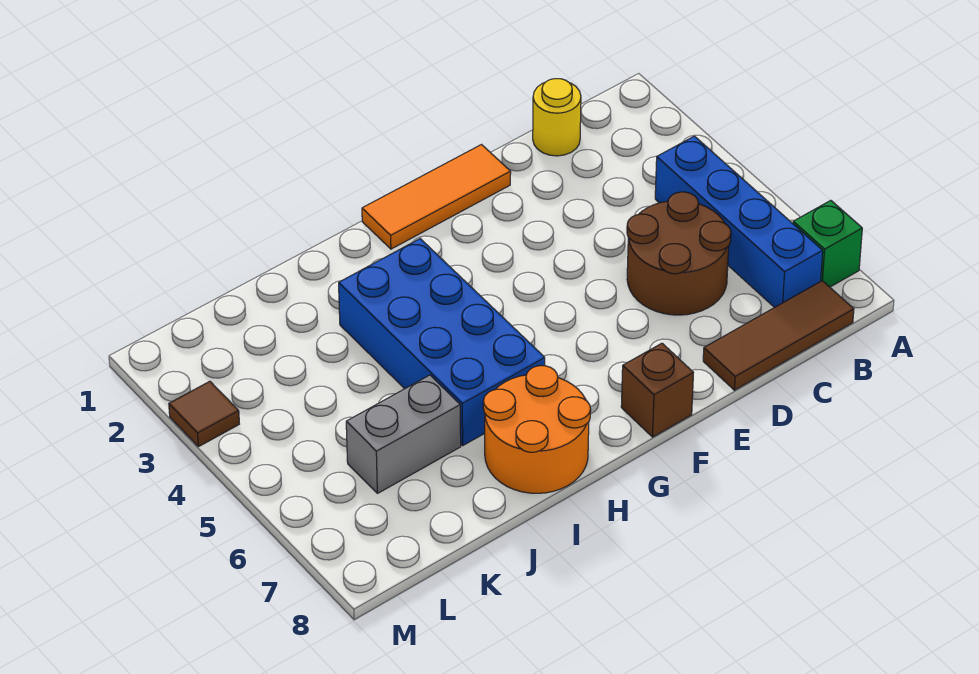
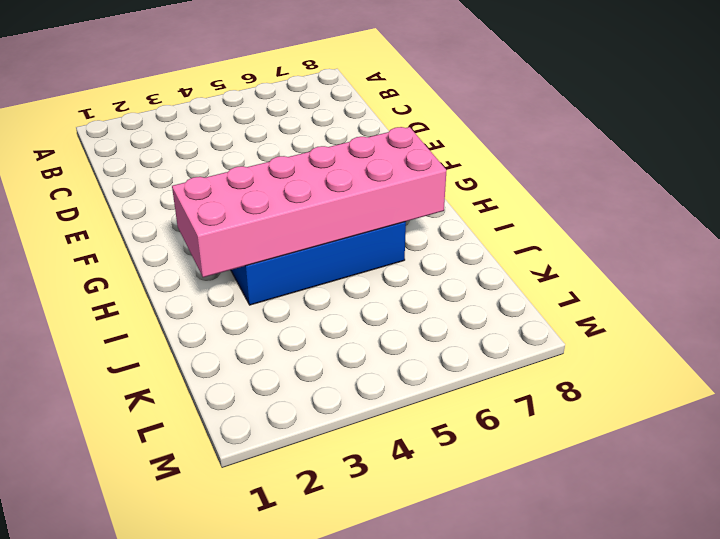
pink 2x6 brick [172,127,447,277] -> none
none -> green 1x1 brick [793,201,862,287]
none -> blue 1x4 brick [655,136,823,308]

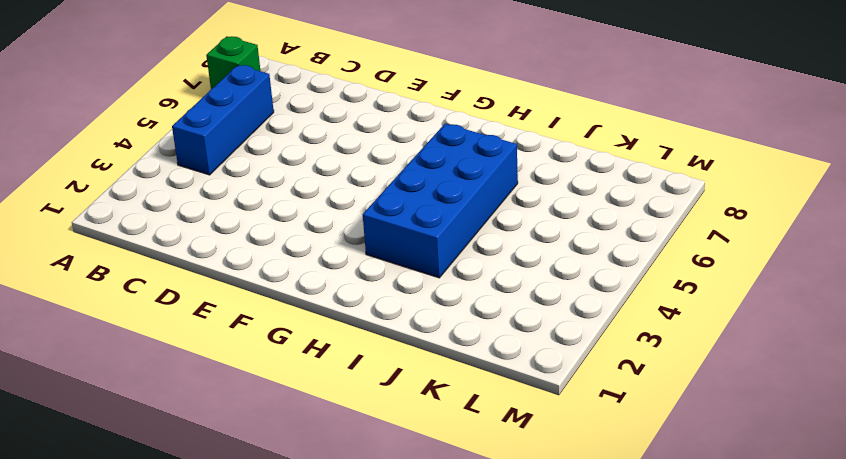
blue 1x3 brick [172,65,274,175] -> blue 1x4 brick [655,136,823,308]
none -> brown 1x3 tile [703,281,854,390]
none -> yellow 1x1 round brick [533,79,581,156]

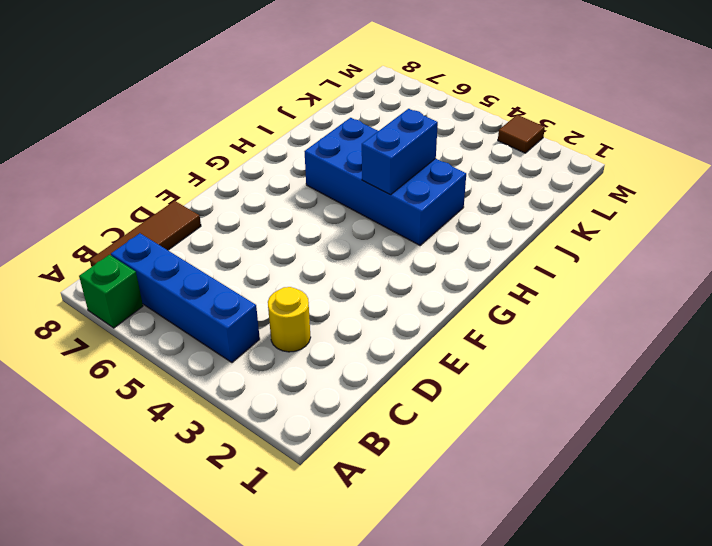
yellow 1x1 round brick [268,287,311,352] -> yellow 1x1 round brick moved to [533,79,581,156]
blue 1x2 brick [362,109,438,195] -> none
none -> brown 2x2 round brick [627,192,731,315]
none -> orange 1x3 tile [362,145,511,249]

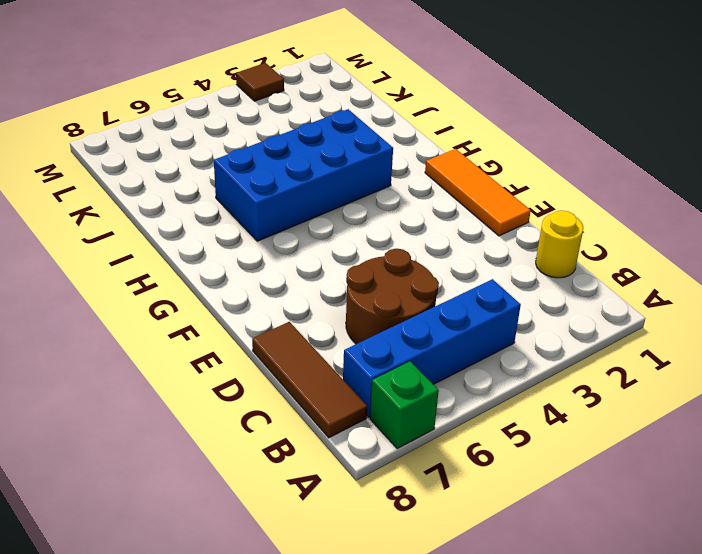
none -> brown 1x1 brick [621,343,693,437]
none -> orange 2x2 round brick [483,366,591,493]

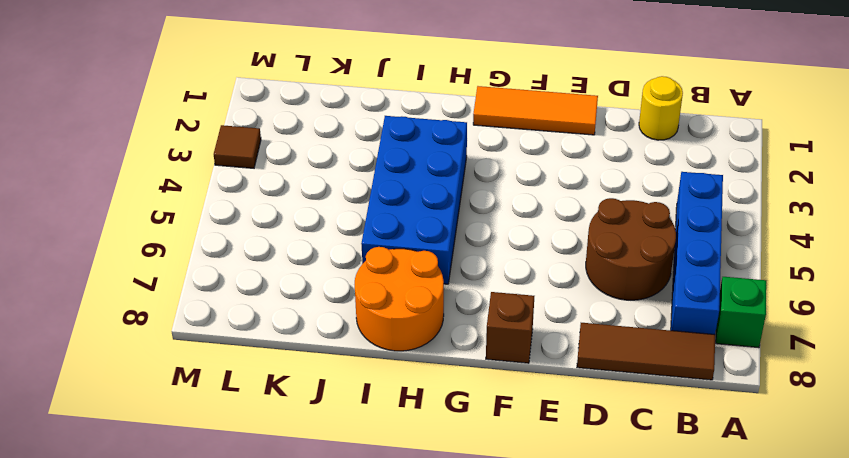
none -> grey 1x2 brick [346,375,461,493]

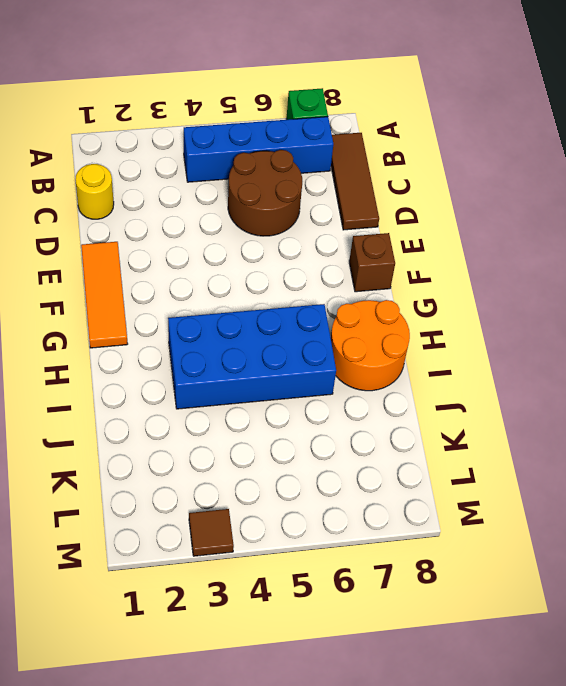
none -> grey 1x2 brick [346,375,461,493]

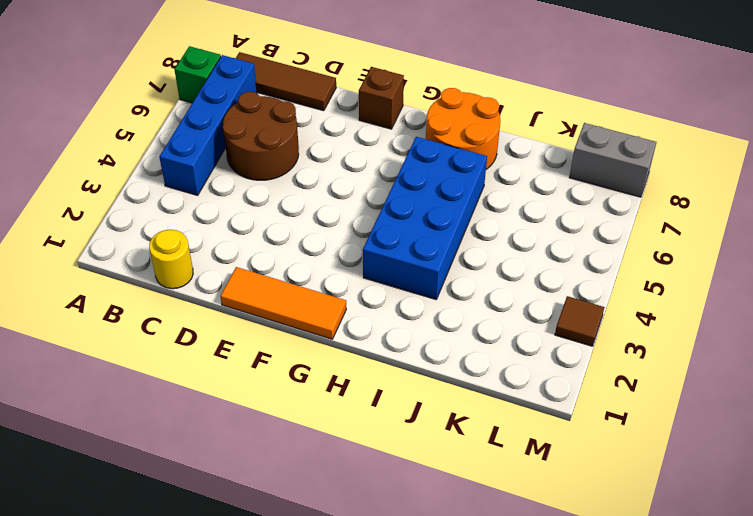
grey 1x2 brick [569,123,656,197] -> grey 1x2 brick moved to [346,375,461,493]

